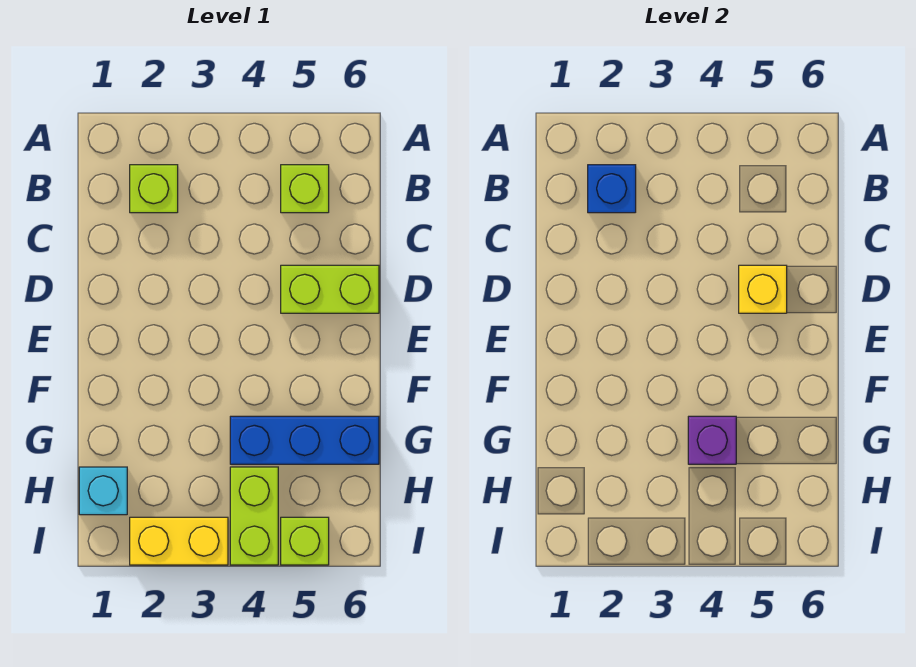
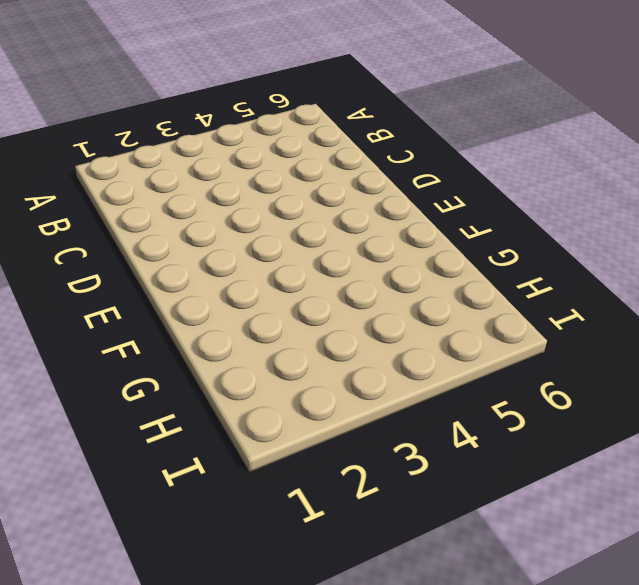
none -> lime 1x1 brick [130,165,178,213]
none -> lime 1x1 brick [281,165,329,213]

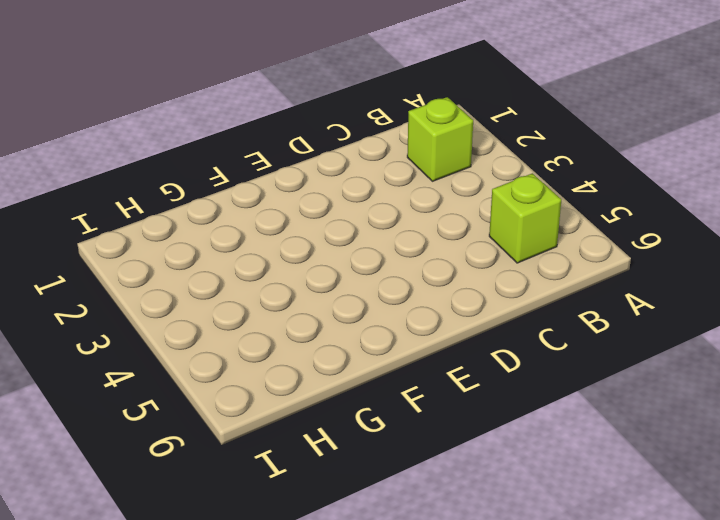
none -> lime 1x2 brick [281,265,379,313]
none -> blue 1x3 brick [230,416,379,464]

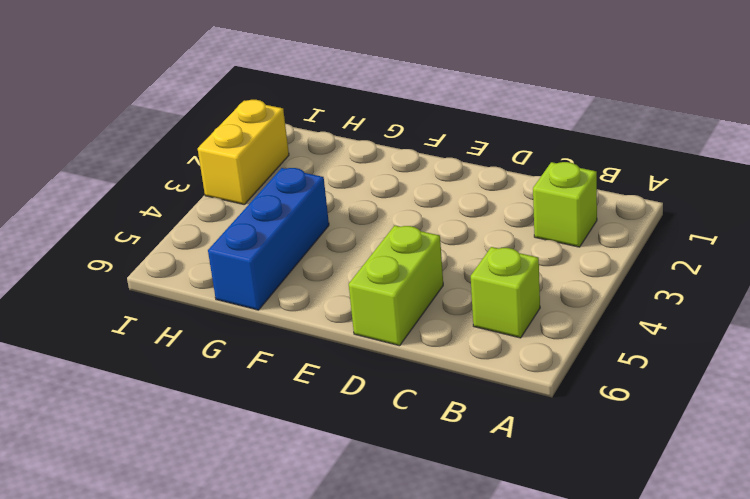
none -> cyan 1x1 brick [79,467,127,515]
none -> lime 1x2 brick [230,467,278,565]

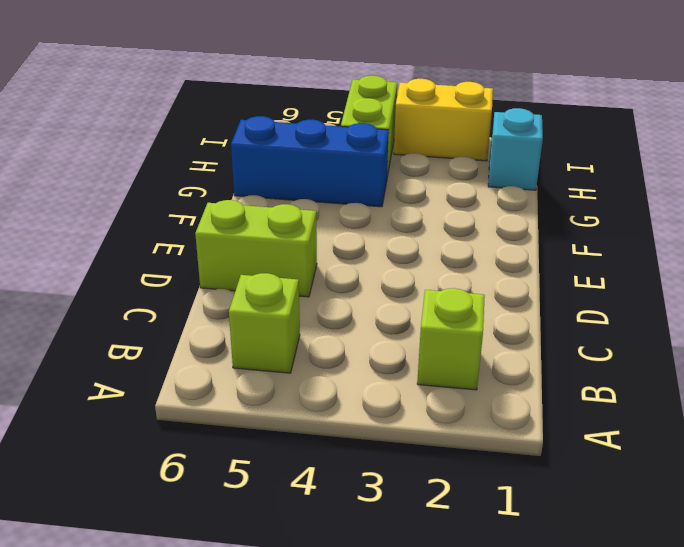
none -> lime 1x1 brick [281,517,329,565]
none -> blue 1x1 brick [588,165,636,213]

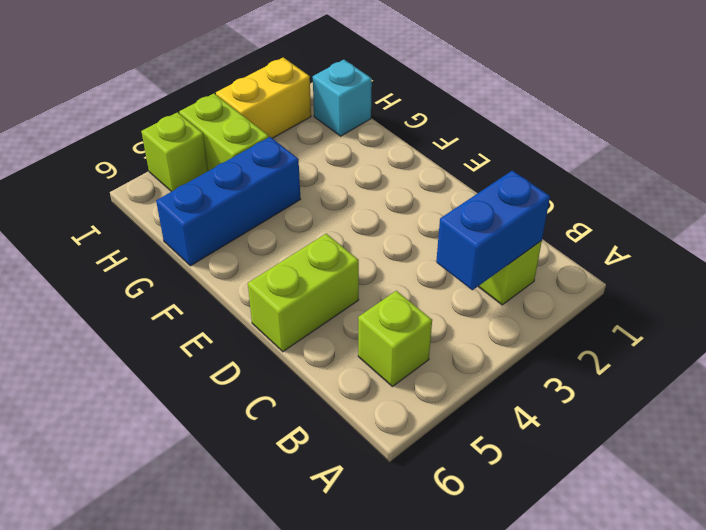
blue 1x2 brick [436,171,550,290] -> blue 1x1 brick [588,165,636,213]
none -> yellow 1x1 brick [739,265,787,313]
none -> purple 1x1 brick [688,416,736,464]

